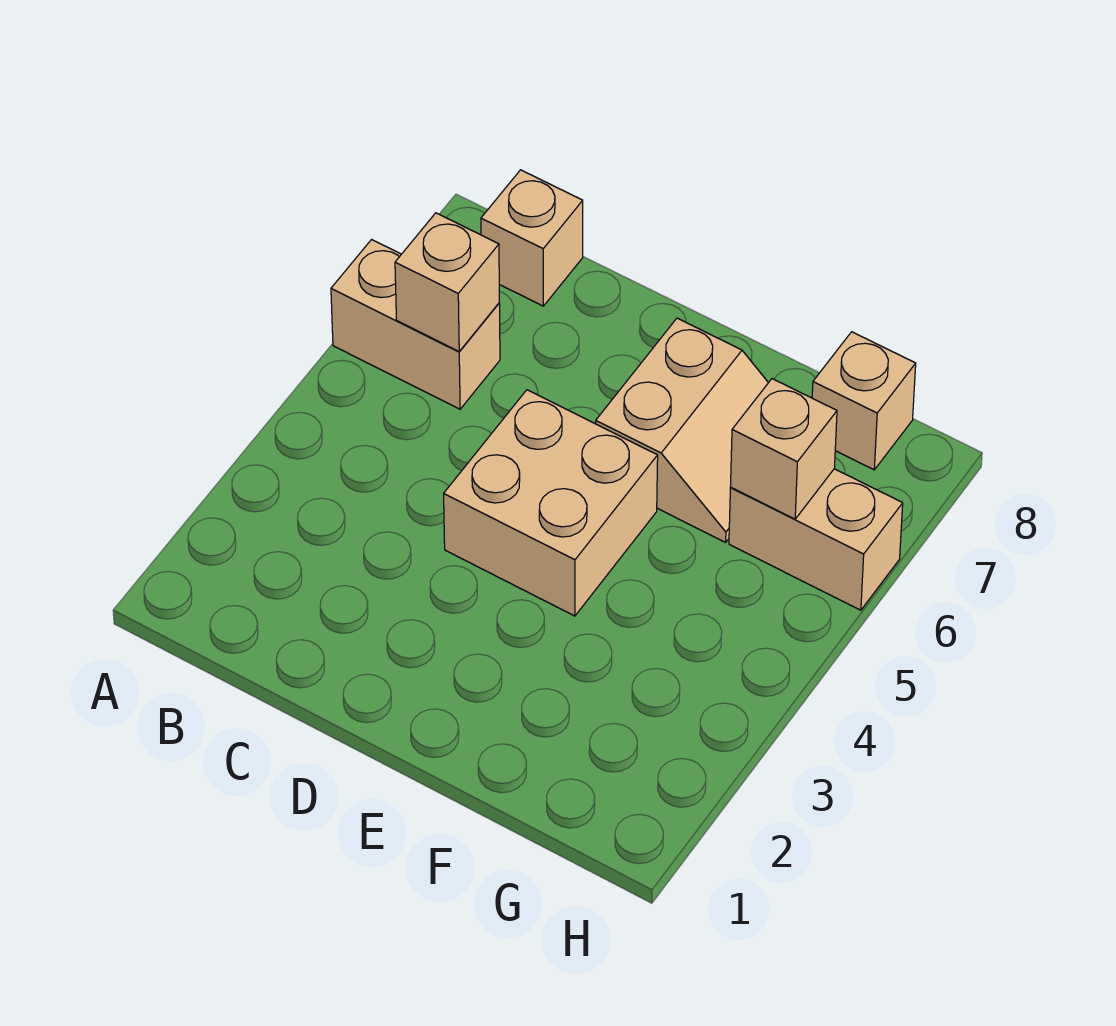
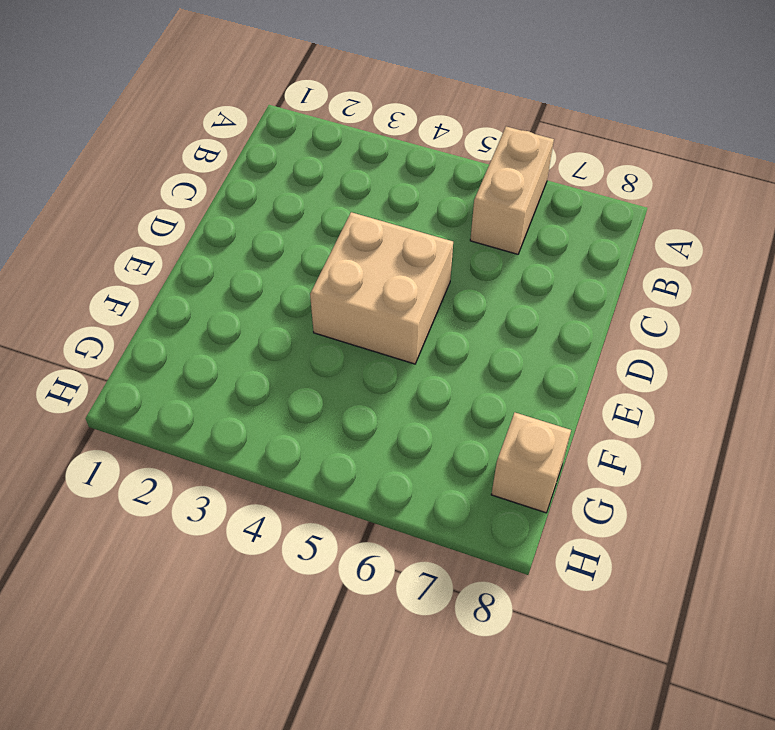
none -> tan 1x1 brick [481,170,583,306]
none -> tan 2x2 slope [596,318,768,542]

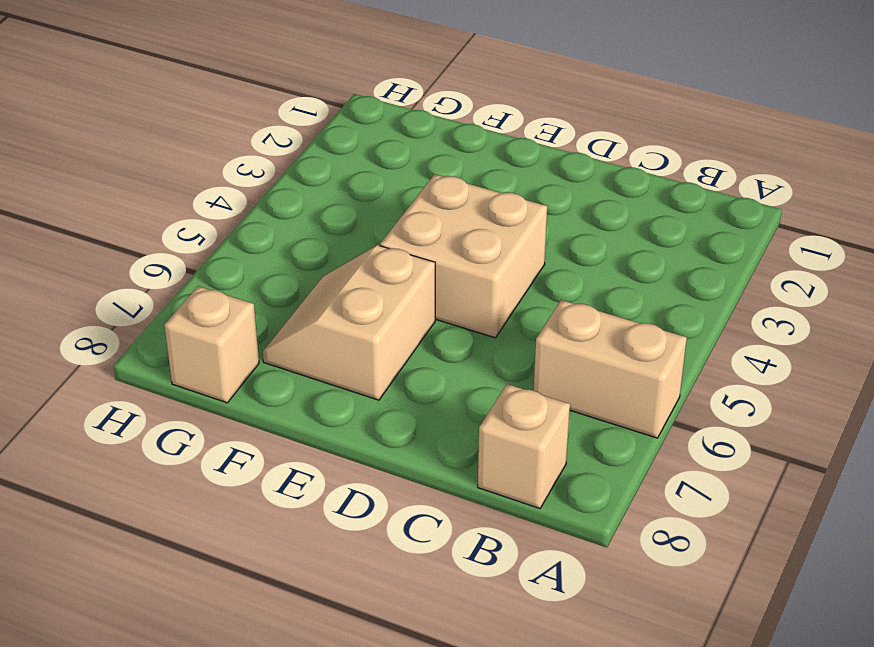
none -> tan 1x2 brick [729,469,903,610]
none -> tan 1x1 brick [395,213,499,351]

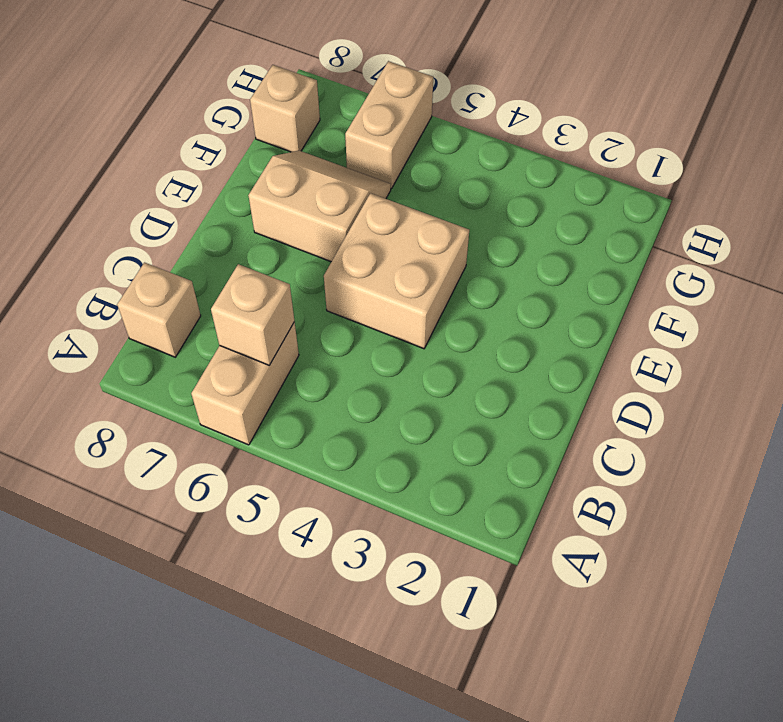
none -> tan 1x1 brick [730,379,837,519]

